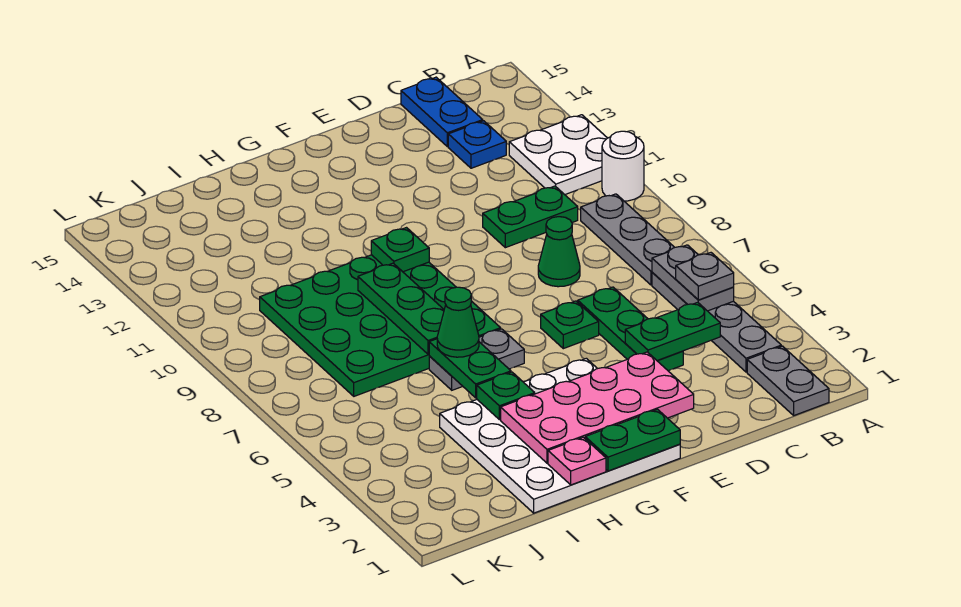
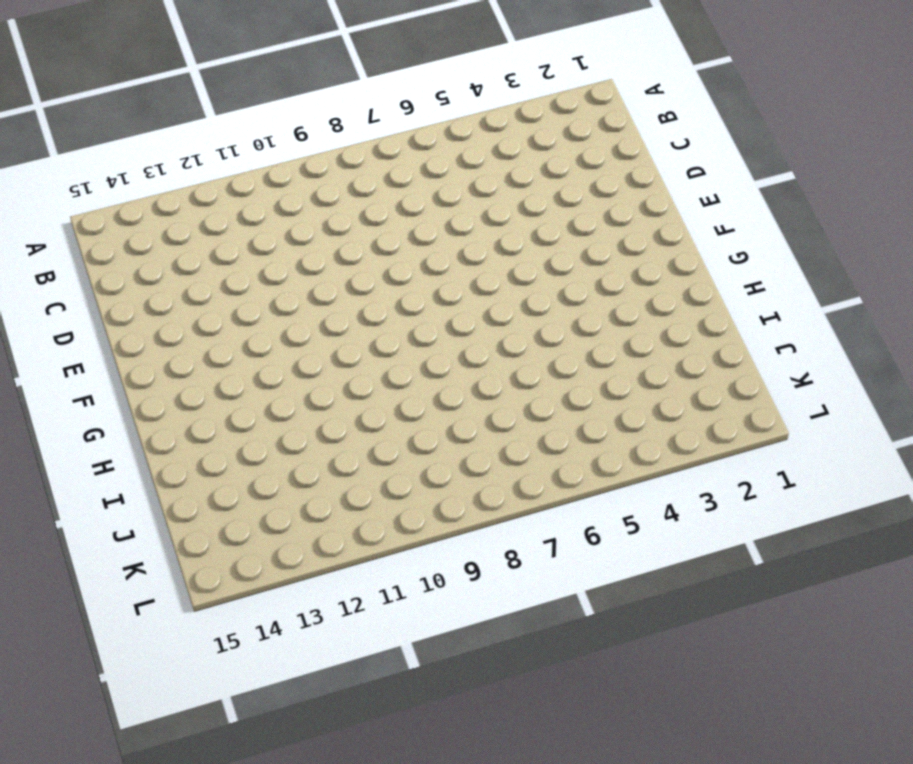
none -> white 1x1 round brick [602,131,644,201]
none -> white 2x2 plate [509,115,607,195]
none -> grey 1x2 plate [747,346,829,415]

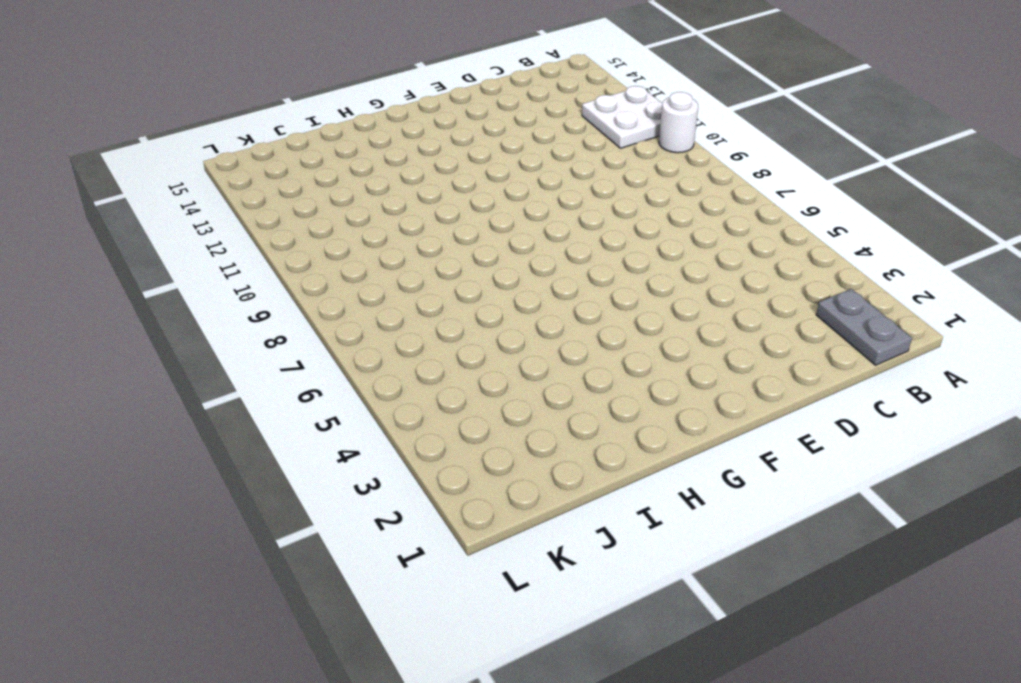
none -> grey 1x4 plate [652,273,781,372]
none -> grey 1x3 plate [581,194,675,285]
none -> green 1x2 plate [483,186,578,248]

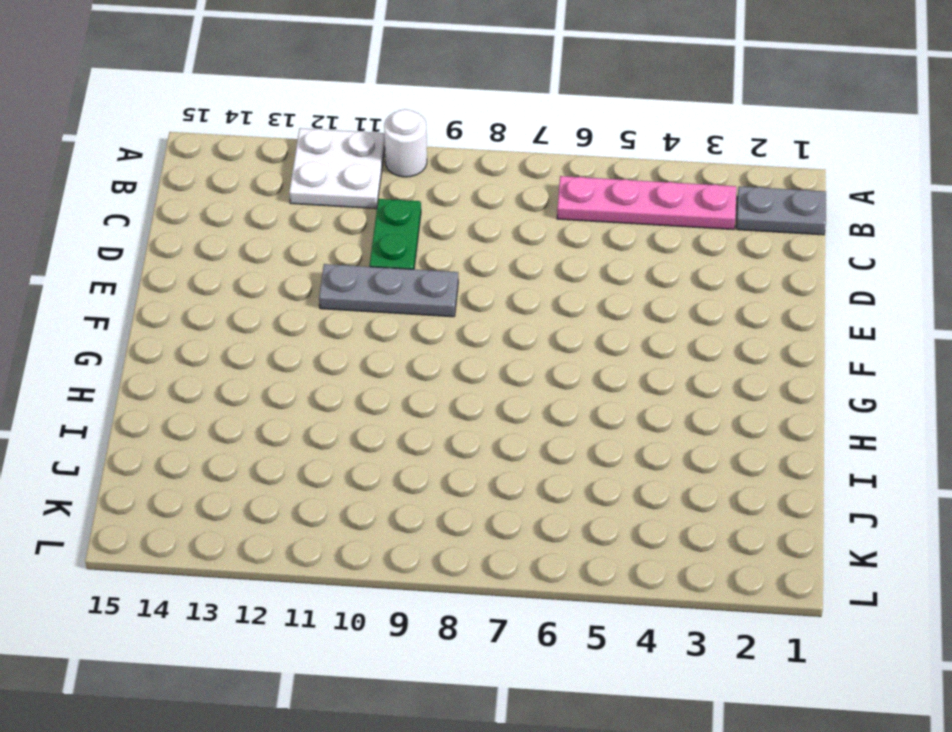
pink 1x4 plate [557,176,736,230] -> grey 1x4 plate [652,273,781,372]
grey 1x3 plate [319,264,458,317] -> grey 1x3 plate moved to [581,194,675,285]
none -> blue 1x1 plate [448,121,506,168]
none -> blue 1x2 plate [401,77,483,147]
none -> green 1x3 plate [578,287,683,371]

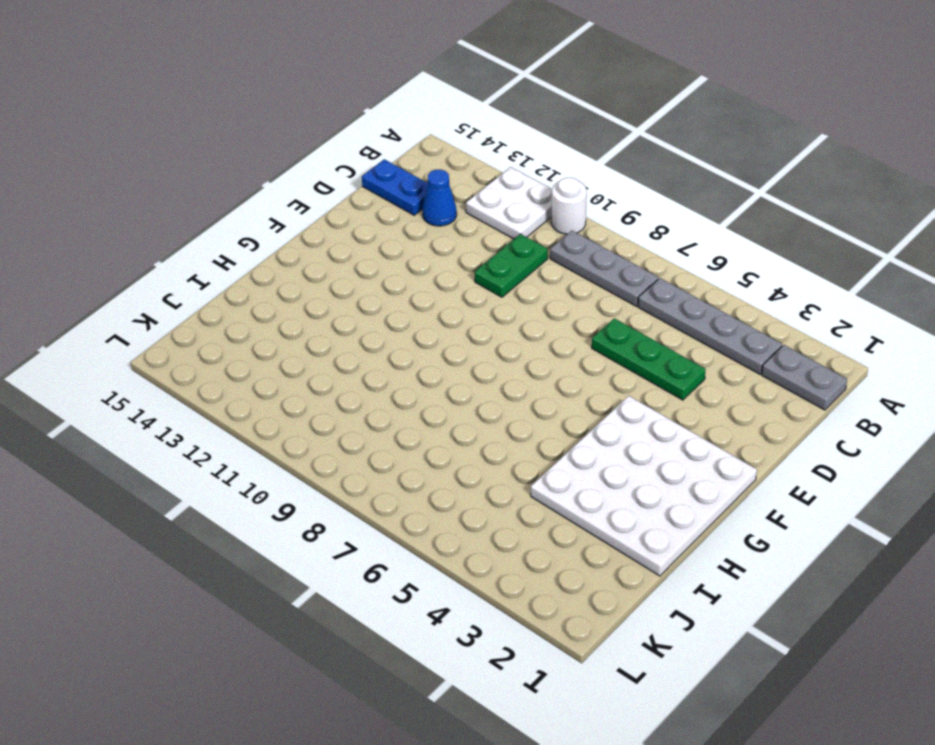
blue 1x1 cone [422,169,457,226] -> blue 1x1 plate [448,121,506,168]
none -> green 1x1 cone [538,217,580,287]
none -> green 1x1 plate [541,301,599,349]
none -> grey 1x2 plate [429,329,524,390]

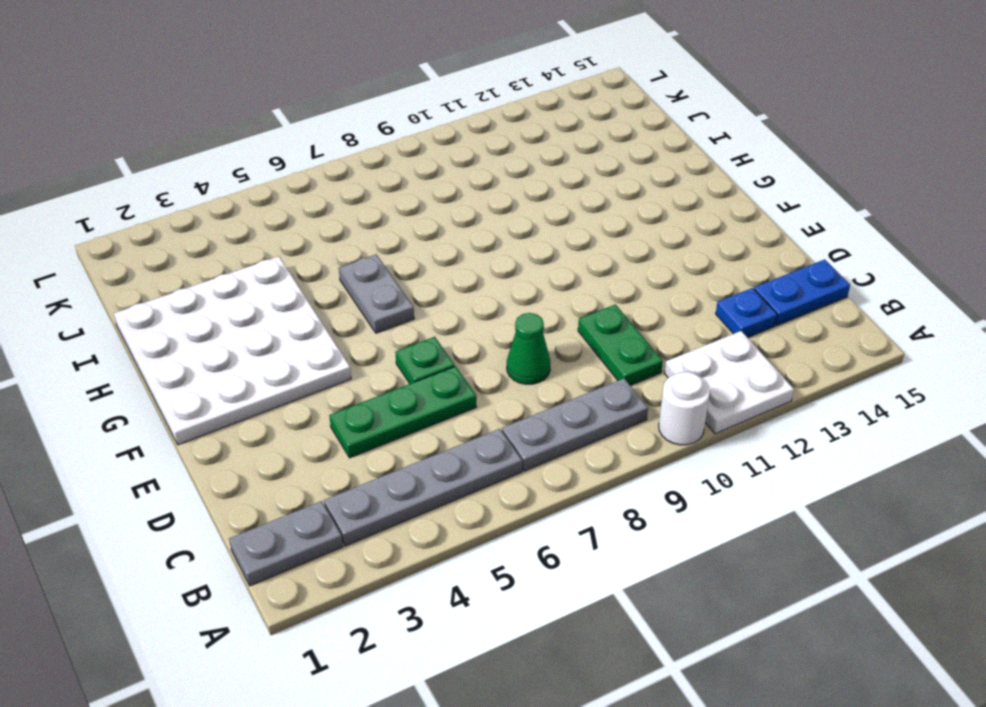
none -> green 4x4 plate [260,255,501,396]
none -> grey 1x2 plate [652,245,734,311]
none -> green 1x2 plate [625,302,720,360]

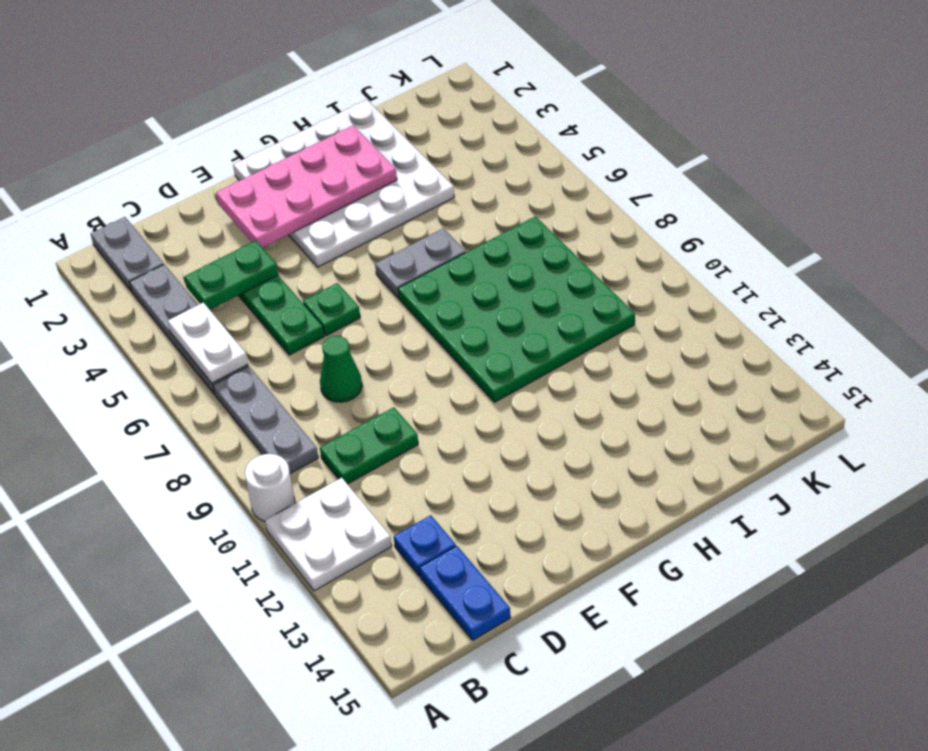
white 1x2 plate [168,302,248,383] -> grey 1x2 plate [652,245,734,311]
none -> green 1x2 plate [585,409,680,471]
none -> green 1x1 plate [371,228,429,272]
none -> pink 1x1 plate [548,437,606,485]

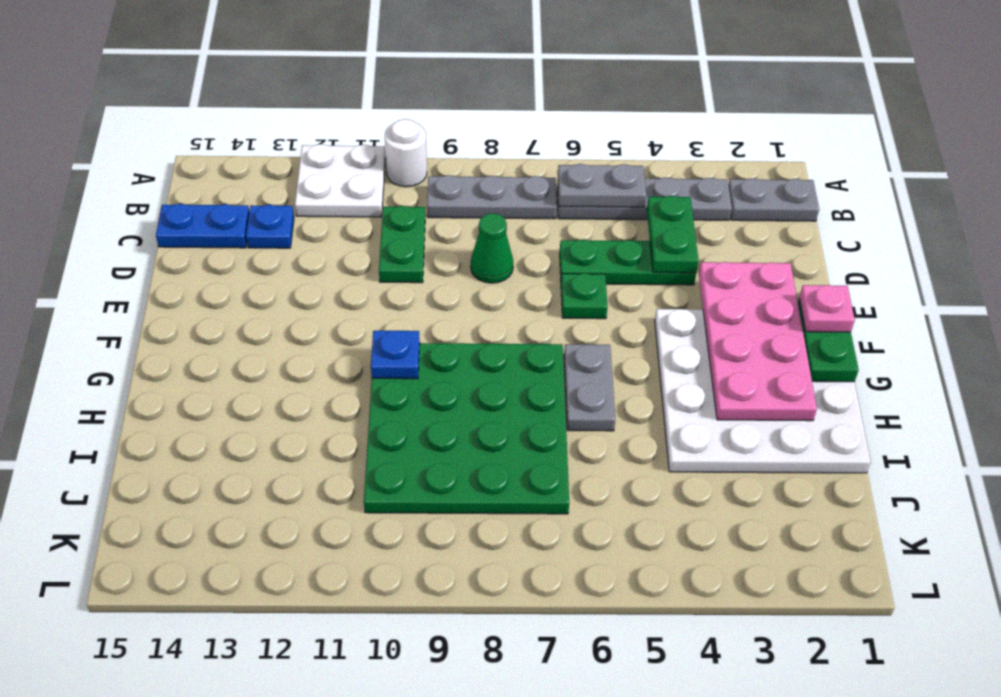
pink 1x1 plate [799,285,855,332] -> pink 1x1 plate moved to [548,437,606,485]
blue 1x1 plate [371,331,420,379] -> green 1x1 plate [371,228,429,272]
none -> green 1x1 plate [477,372,535,420]
none -> green 1x2 plate [429,339,511,398]
none -> green 1x3 plate [358,263,444,354]

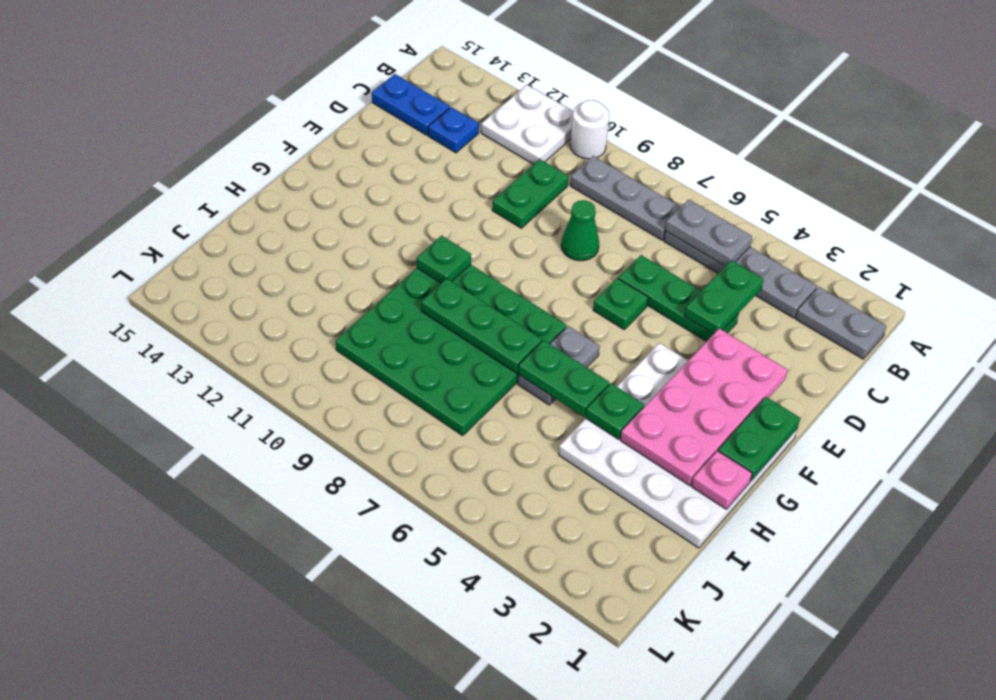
none -> grey 1x1 plate [676,253,734,300]
none -> green 1x1 cone [437,287,479,357]

